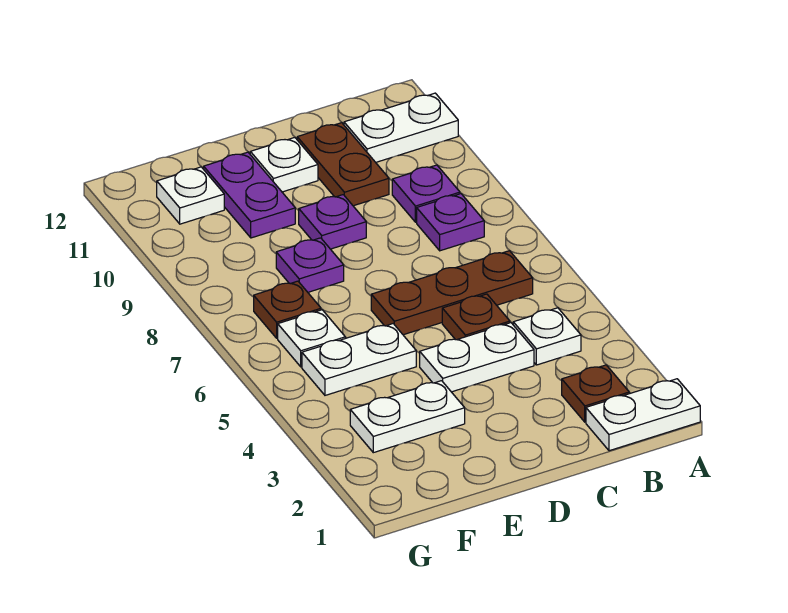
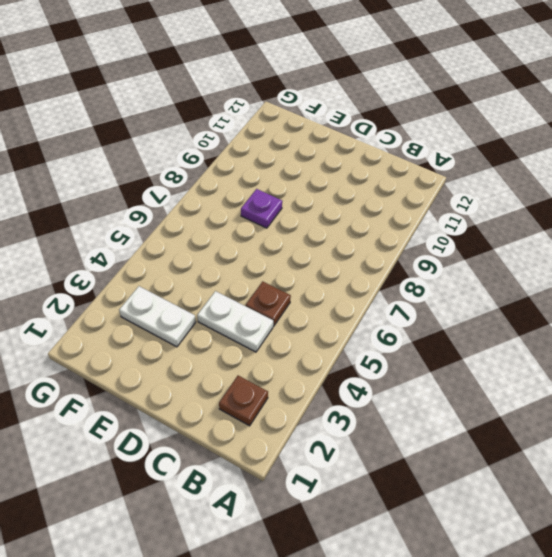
none -> white 1x2 plate [586,379,700,451]
none -> white 1x2 plate [344,93,458,162]
none -> white 1x1 plate [513,308,581,365]

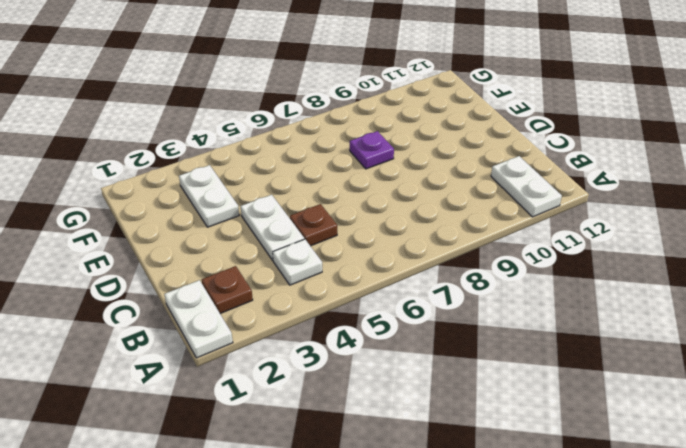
none -> brown 1x3 plate [371,251,533,335]
none -> purple 1x1 plate [417,194,484,251]
none -> purple 1x1 plate [392,165,460,222]

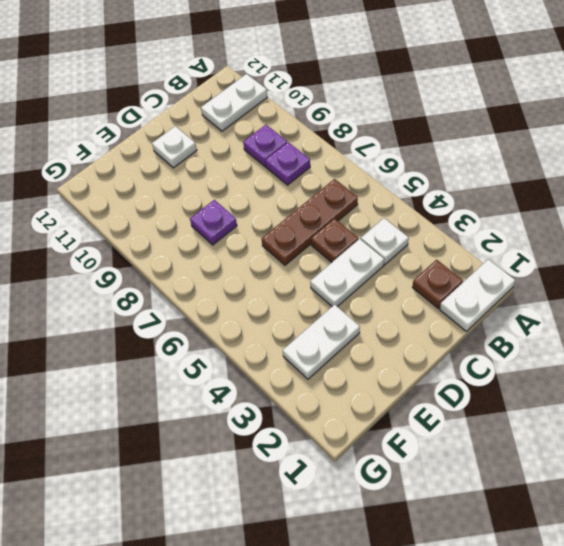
none -> brown 1x2 plate [297,123,389,206]
none -> purple 1x1 plate [299,195,366,249]
none -> white 1x2 plate [302,324,416,395]

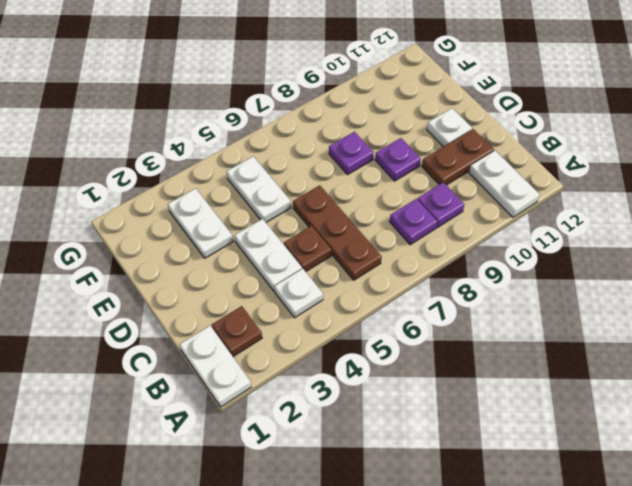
none -> purple 1x2 plate [204,152,295,238]
none -> white 1x1 plate [278,310,345,367]
none -> brown 1x1 plate [254,281,321,338]

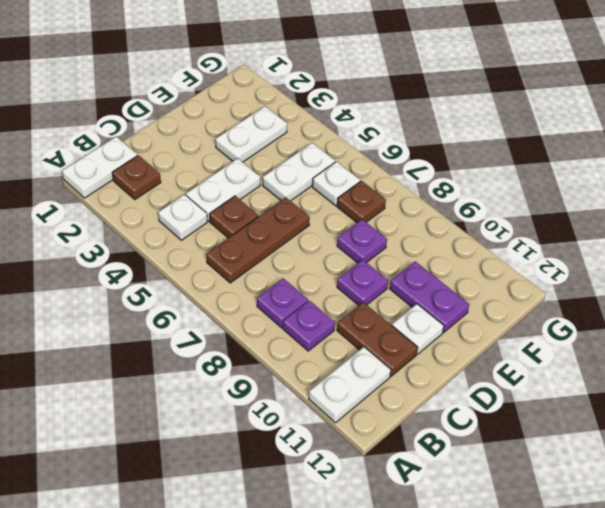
none -> white 1x1 plate [157,167,224,224]

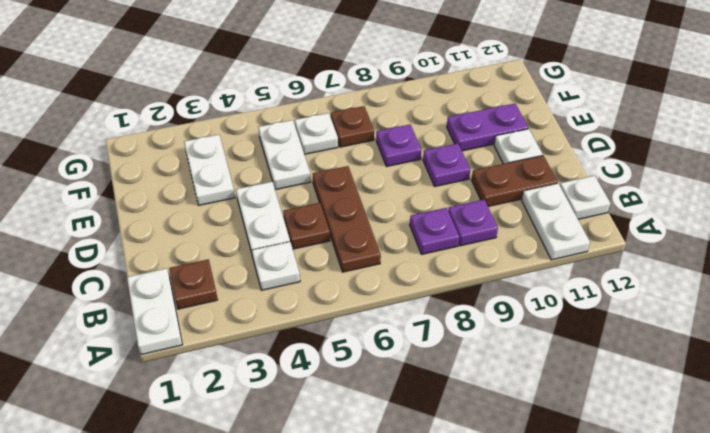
white 1x1 plate [560,176,610,219] -> white 1x1 plate moved to [157,167,224,224]

